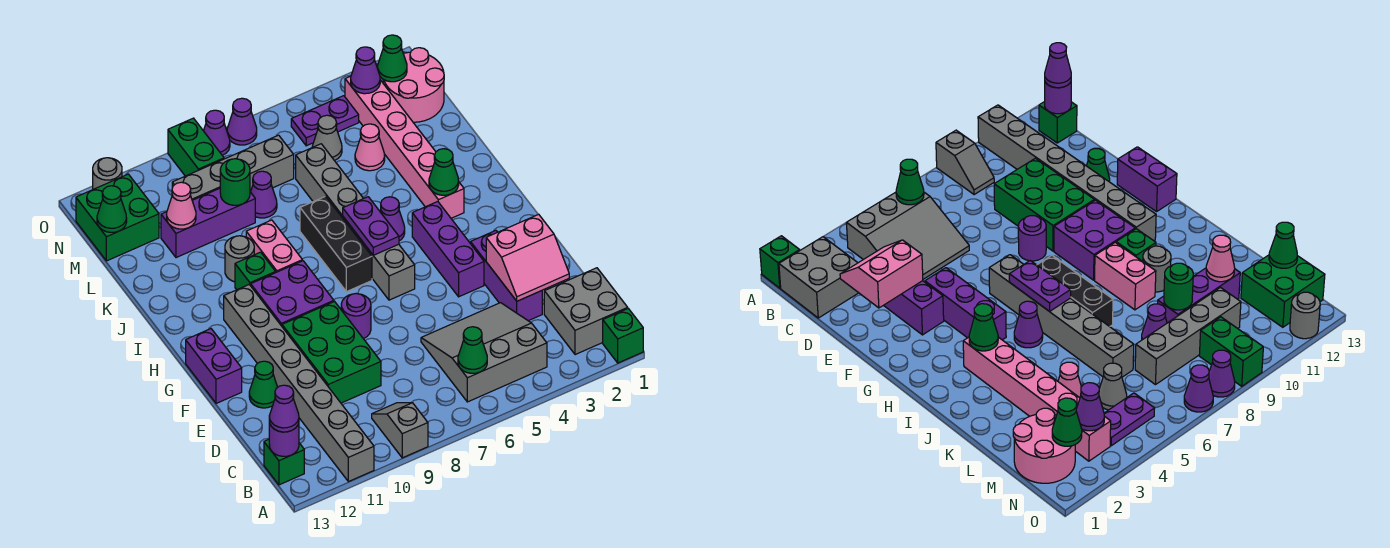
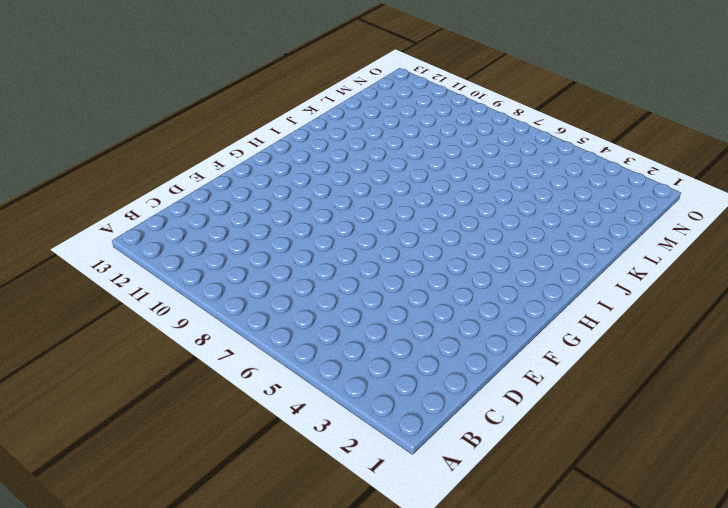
none -> green 1x1 brick [603,309,643,363]
none -> grey 1x2 slope [372,403,428,458]
none -> grey 1x8 brick [224,285,374,482]
none -> grey 2x2 brick [544,268,628,355]

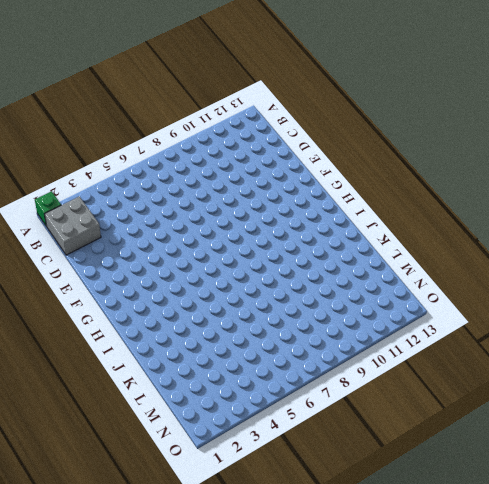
none -> grey 1x2 slope [372,403,428,458]
none -> grey 1x8 brick [224,285,374,482]
none -> grey 3x3 slope [421,303,547,402]
none -> green 1x1 brick [264,439,304,485]

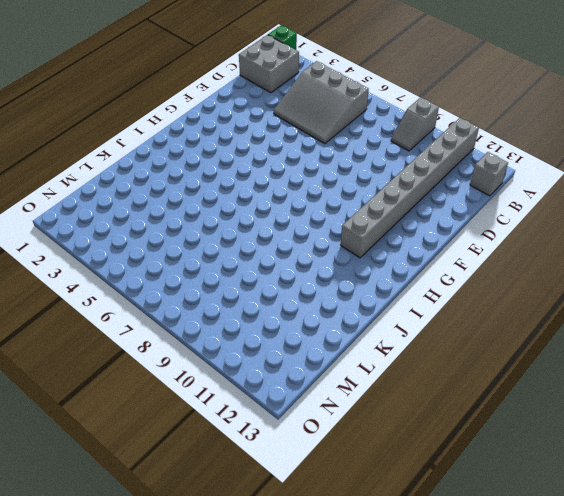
grey 1x1 brick [470,152,508,196] -> green 1x1 brick [264,439,304,485]
none -> purple 1x3 brick [471,231,542,321]
none -> green 2x3 brick [282,302,381,403]
none -> green 1x1 cone [249,361,278,408]
none -> purple 1x3 brick [412,202,484,297]

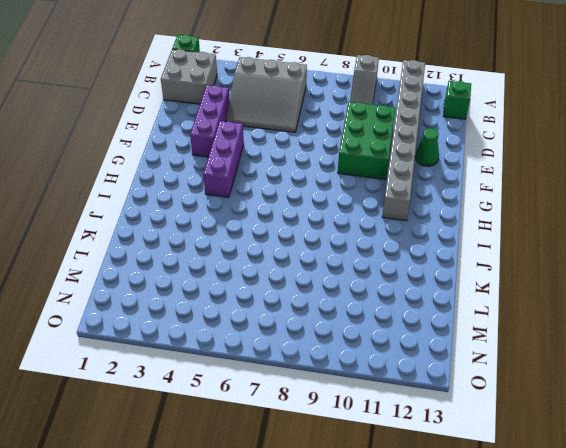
none -> purple 1x1 round brick [341,294,371,339]
none -> purple 1x2 brick [186,329,242,403]
none -> grey 1x6 brick [296,144,415,300]
none -> purple 2x2 brick [251,261,334,326]

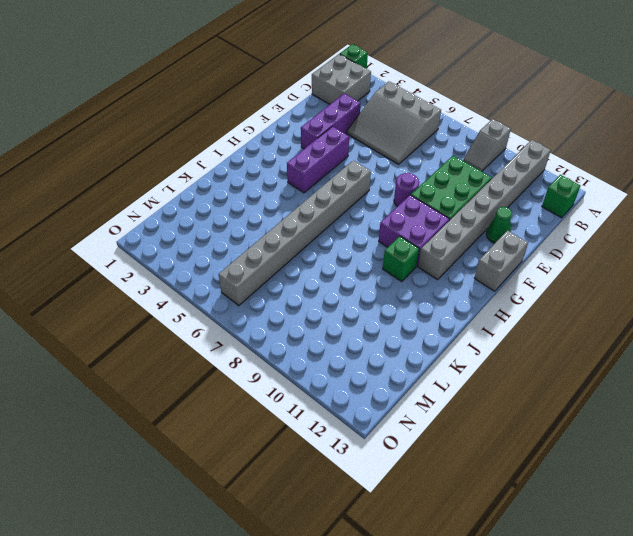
grey 1x2 brick [475,230,528,291] -> purple 1x2 brick [186,329,242,403]
grey 1x8 brick [218,160,371,305] -> grey 1x6 brick [296,144,415,300]
none -> black 1x3 brick [300,196,372,292]
none -> pink 1x6 brick [345,76,464,218]
none -> purple 1x1 cone [380,197,405,241]
none -> pink 1x2 brick [246,220,302,272]

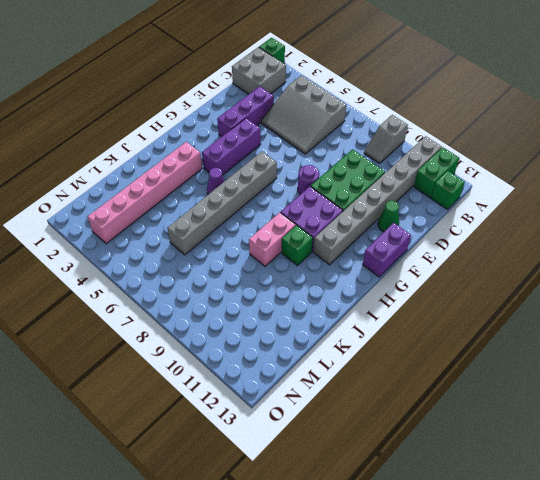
green 1x2 brick [414,147,459,198] -> green 1x2 brick moved to [168,118,224,176]
none -> black 1x3 brick [300,196,372,292]
none -> grey 1x1 round brick [225,236,254,282]
none -> pink 1x1 cone [355,124,385,171]
none -> purple 1x1 cone [251,171,277,218]

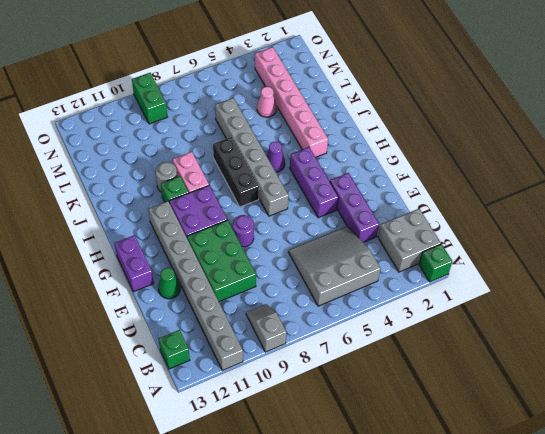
none -> purple 1x1 cone [251,171,277,218]
none -> purple 1x3 brick [161,188,255,258]
none -> pink 2x2 round brick [383,48,444,122]
none -> grey 1x1 cone [312,115,342,161]

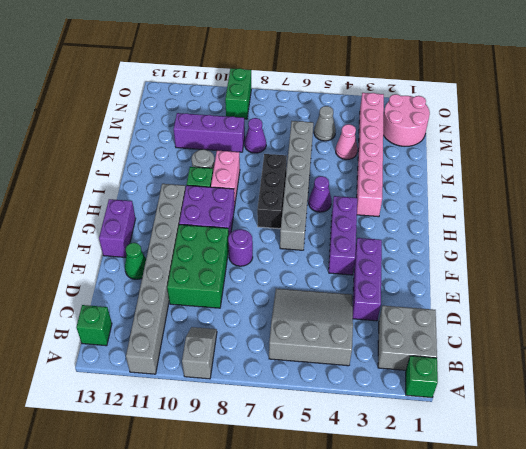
none -> grey 1x4 brick [172,135,294,200]
none -> green 2x2 brick [76,174,159,261]
none -> purple 1x2 plate [291,96,359,146]
none -> purple 1x1 cone [227,98,257,145]

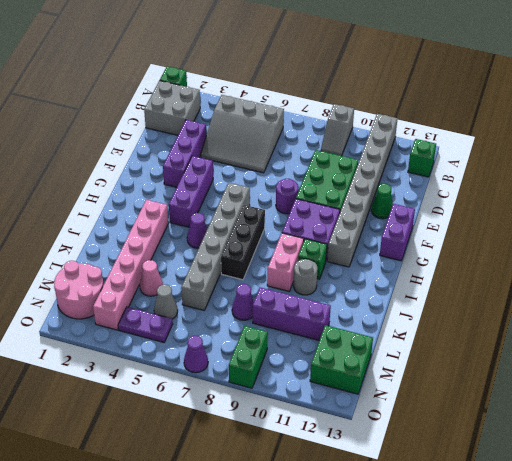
none -> grey 1x4 brick [172,135,294,200]
none -> purple 1x1 cone [204,110,230,156]
none -> grey 1x1 round brick [93,158,122,189]
none -> green 1x1 cone [458,327,487,373]

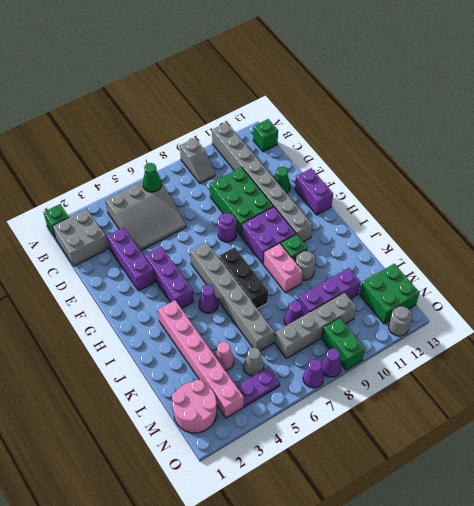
none -> purple 1x1 round brick [269,421,299,456]
none -> pink 2x2 slope [486,214,569,301]
none -> purple 1x2 plate [343,197,399,255]
none -> green 1x1 cone [429,149,459,195]

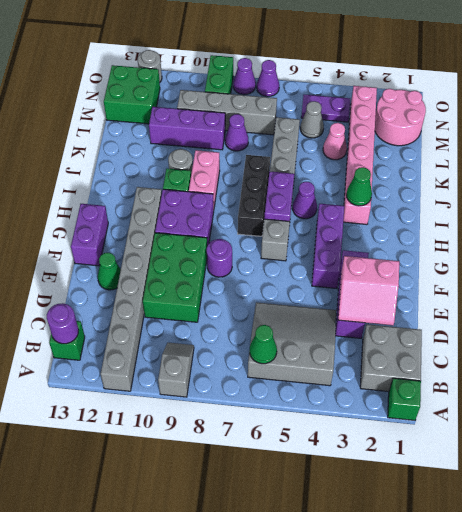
none -> green 1x1 round brick [220,159,250,205]
none -> pink 1x1 cone [167,182,196,229]
none -> green 1x1 cone [97,186,127,232]
none -> green 1x1 cone [378,35,407,82]

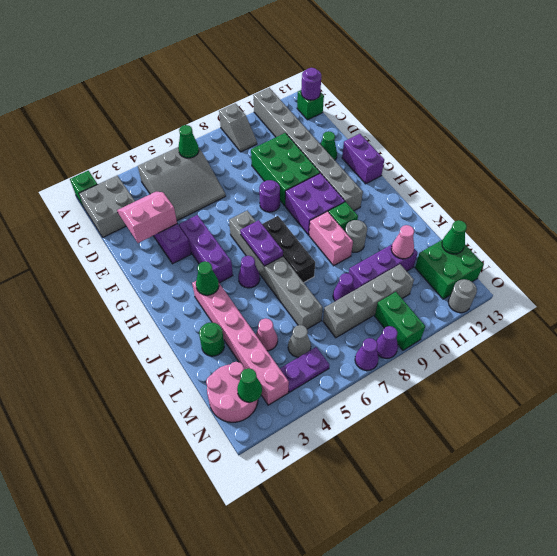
green 1x1 round brick [199,322,224,356] -> green 1x1 round brick moved to [220,159,250,205]
none -> purple 1x1 cone [351,47,380,94]
none -> purple 1x1 cone [269,385,299,432]

